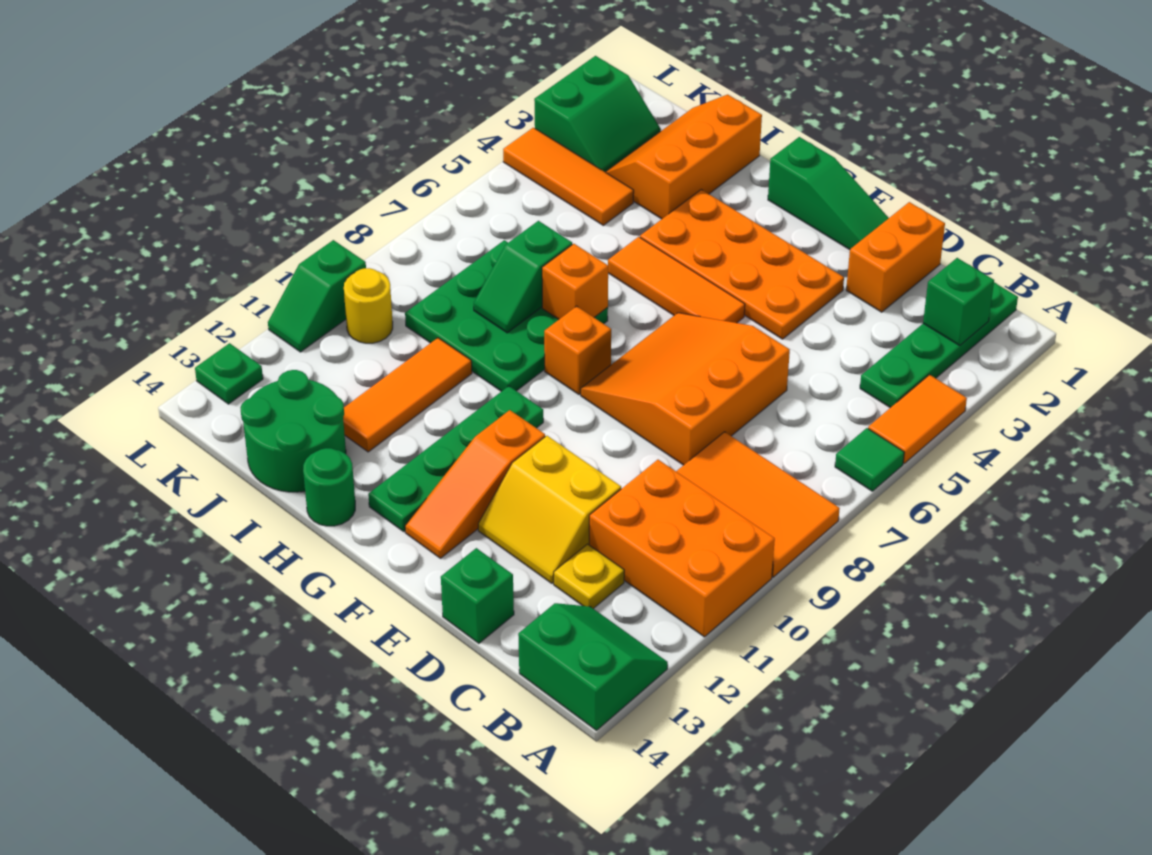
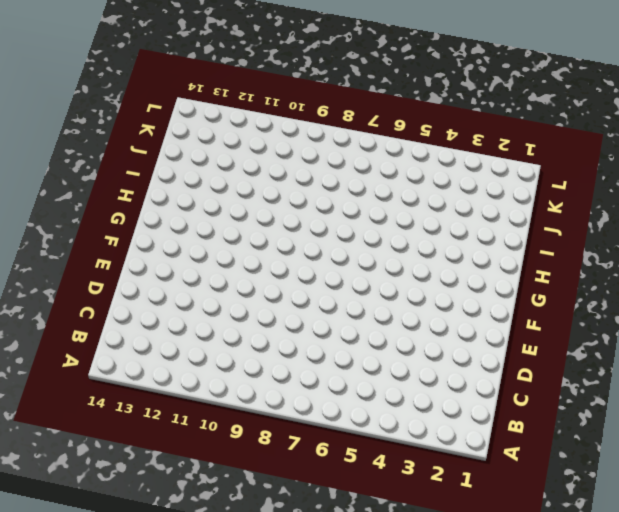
none -> orange 1x2 tile [868,375,967,463]
none -> green 1x1 tile [835,428,904,491]
none -> orange 2x3 tile [676,432,840,577]
none -> orange 2x3 brick [589,460,775,637]

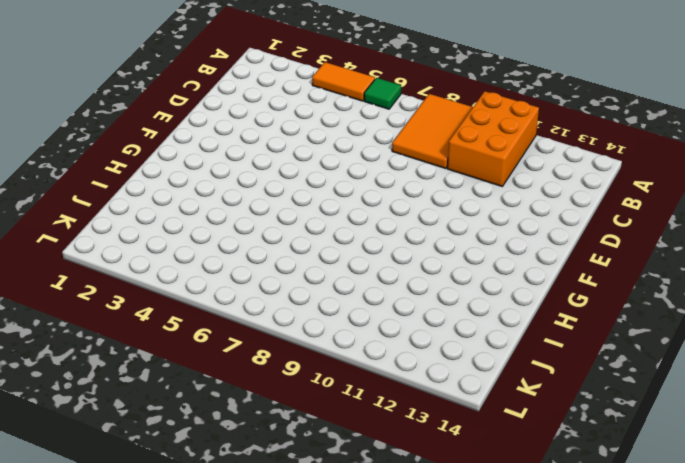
none -> green 2x2 slope [518,603,668,730]
none -> green 1x4 plate [860,282,1018,408]
none -> yellow 1x1 plate [554,544,624,609]
none -> orange 1x2 brick [846,202,945,312]

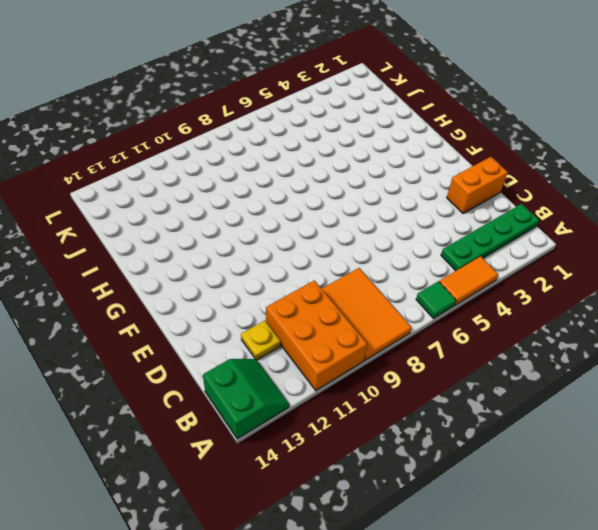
none -> orange 3x3 slope [581,313,790,465]
none -> yellow 2x2 slope [478,436,621,583]
none -> green 1x1 brick [441,548,514,643]
none -> green 1x3 slope [768,137,889,250]

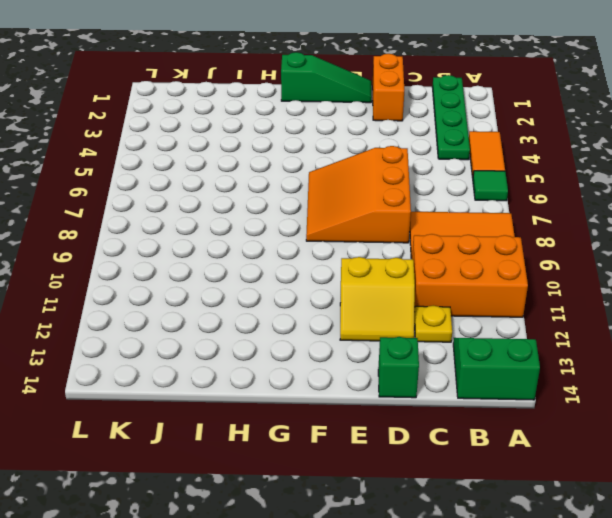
none -> orange 2x4 plate [640,190,844,339]
none -> orange 1x3 tile [608,237,745,323]
none -> orange 1x3 slope [405,410,545,558]
none -> orange 1x1 brick [544,306,611,394]

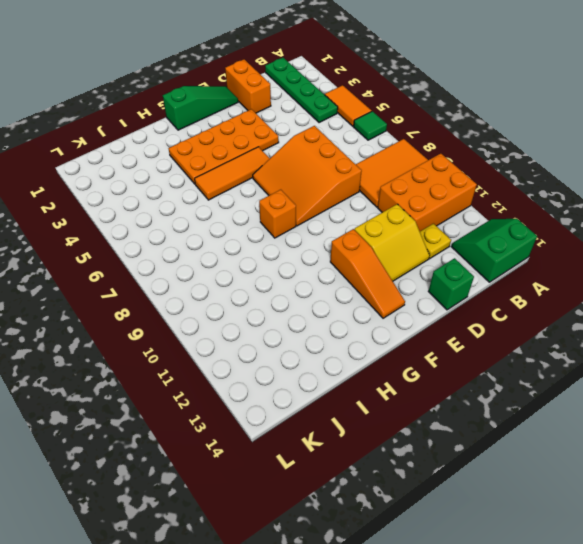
none -> green 1x4 plate [368,386,543,531]
none -> green 3x3 plate [405,240,608,391]
none -> green 1x1 round brick [303,448,355,526]
none -> orange 2x3 slope [606,94,762,219]

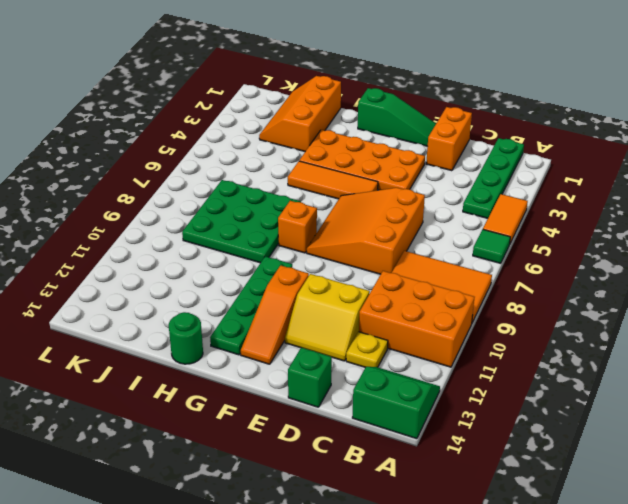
none -> orange 1x3 tile [343,338,472,452]
none -> green 2x2 round brick [240,370,346,492]
none -> orange 1x3 tile [503,128,634,225]
none -> green 2x2 slope [534,56,661,172]

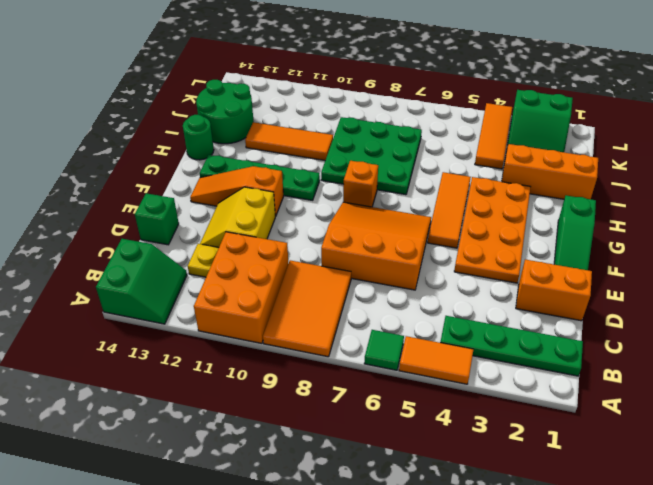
none -> yellow 1x1 round brick [344,268,393,343]
none -> green 1x2 slope [268,240,366,352]
none -> green 1x1 plate [195,343,263,404]
none -> green 1x1 brick [923,258,994,346]

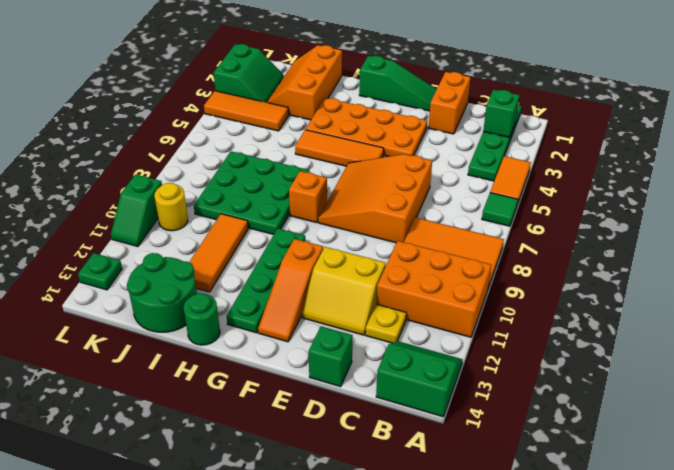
none -> orange 1x1 brick [542,244,608,319]
none -> green 1x2 slope [474,221,572,333]

